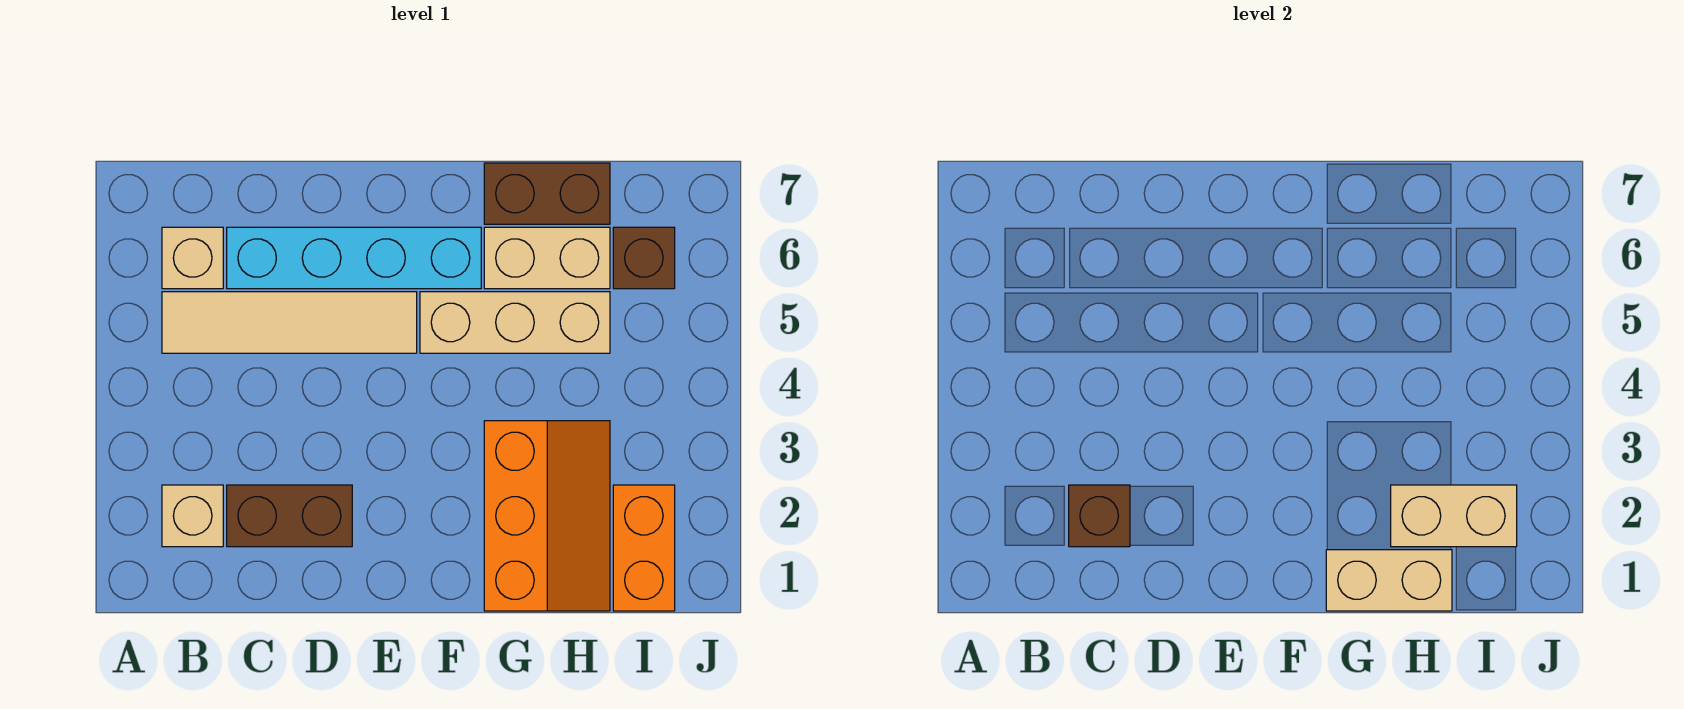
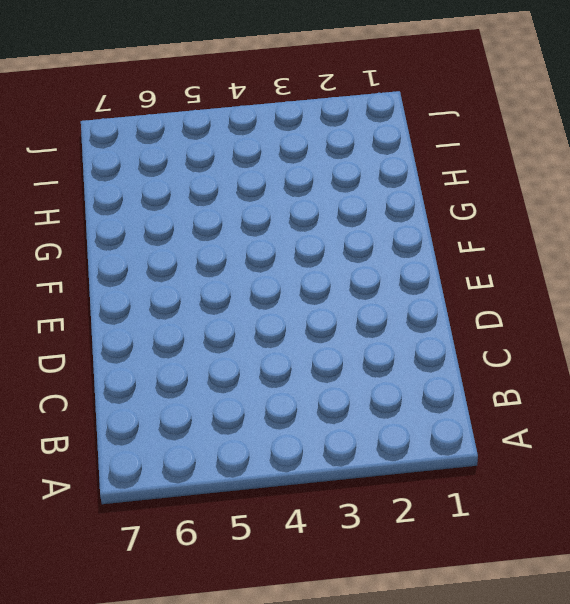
none -> tan 1x1 brick [162,485,223,547]
none -> tan 1x4 tile [162,292,417,353]
none -> tan 1x1 brick [162,227,223,289]

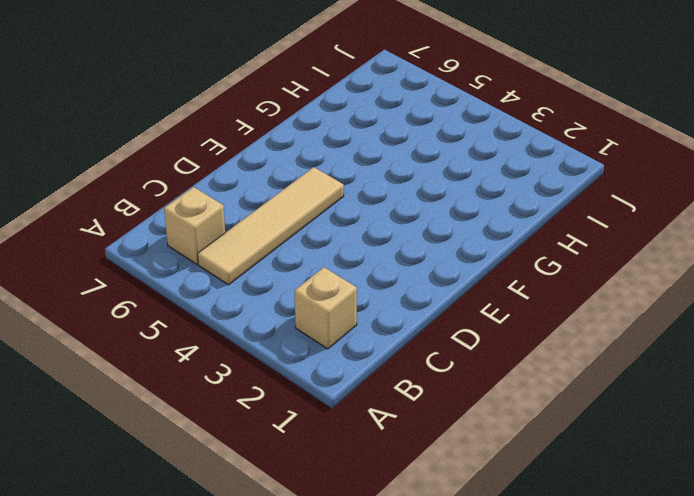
none -> brown 1x2 brick [227,485,352,547]
none -> cyan 1x4 brick [227,227,481,289]
none -> tan 1x3 brick [420,292,610,353]

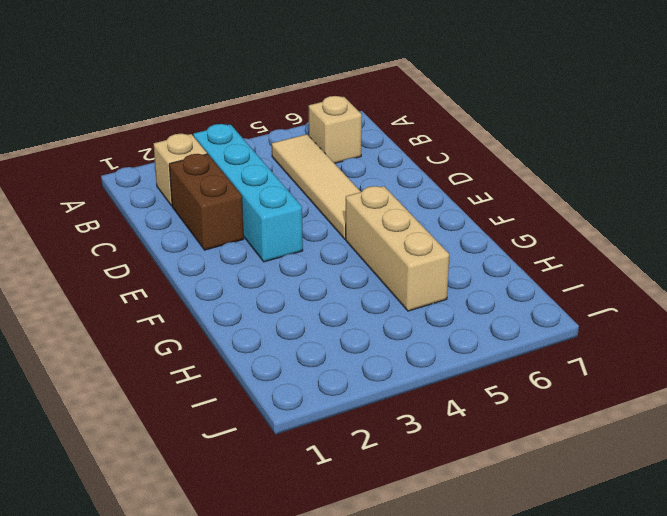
cyan 1x4 brick [193,124,303,262] -> cyan 1x4 brick moved to [227,227,481,289]
none -> orange 2x3 slope [484,421,610,611]
none -> tan 1x2 brick [484,227,610,289]
none -> brown 1x2 brick [484,163,610,224]

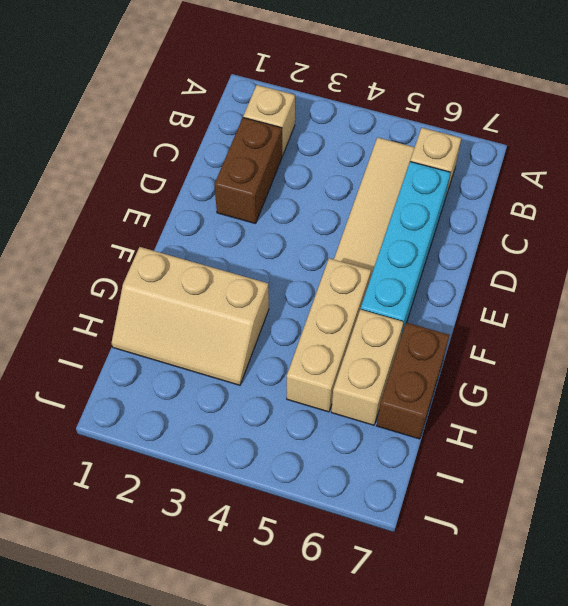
tan 2x3 slope [112,247,269,385] -> orange 2x3 slope [484,421,610,611]
none -> orange 1x2 brick [613,485,675,611]
none -> brown 1x1 brick [613,227,675,289]
none -> brown 1x1 brick [1069,485,1130,547]

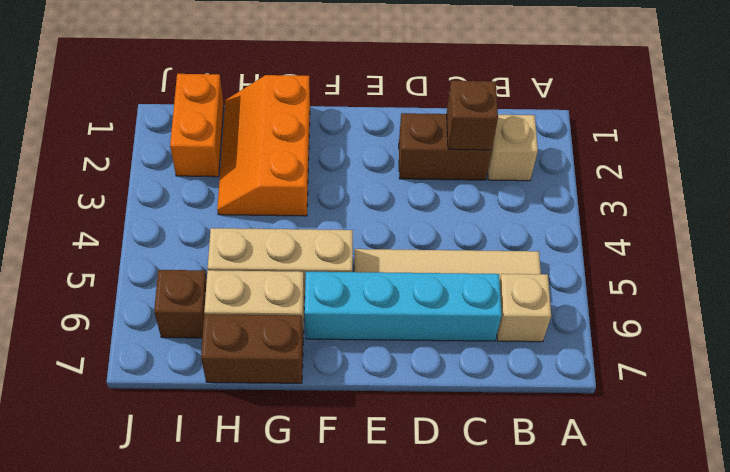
none -> tan 1x2 brick [1326,550,1452,611]
none -> tan 1x2 brick [1391,485,1517,547]

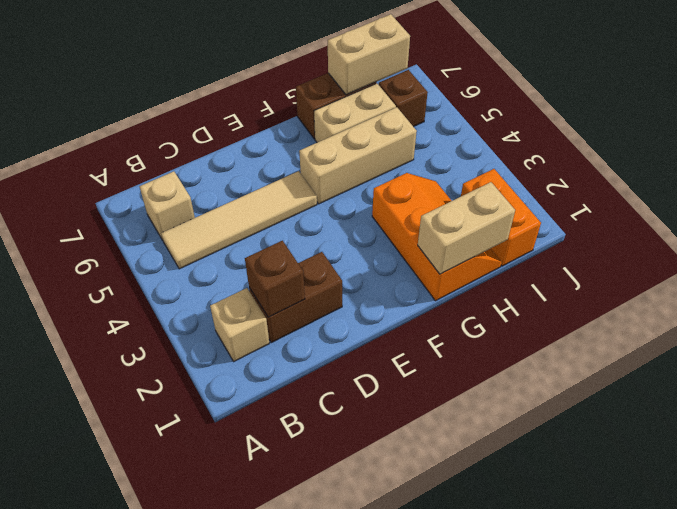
tan 1x2 brick [328,14,410,95] -> tan 1x2 brick moved to [1391,485,1517,547]
none -> cyan 1x4 brick [227,227,481,289]

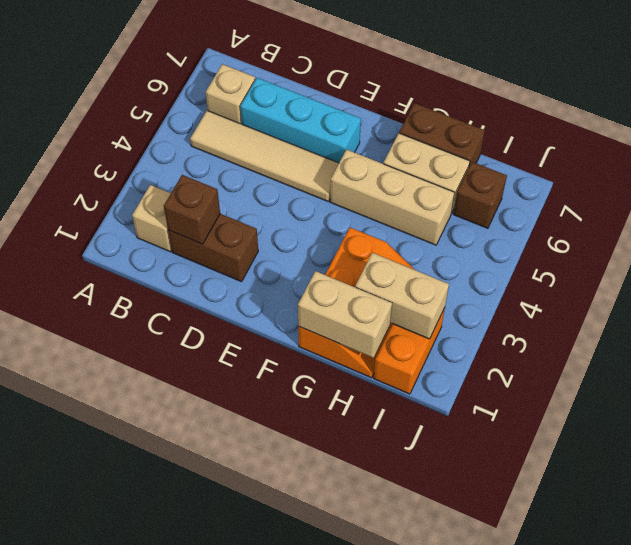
cyan 1x3 brick [240,78,361,163] -> cyan 1x4 brick [227,227,481,289]

